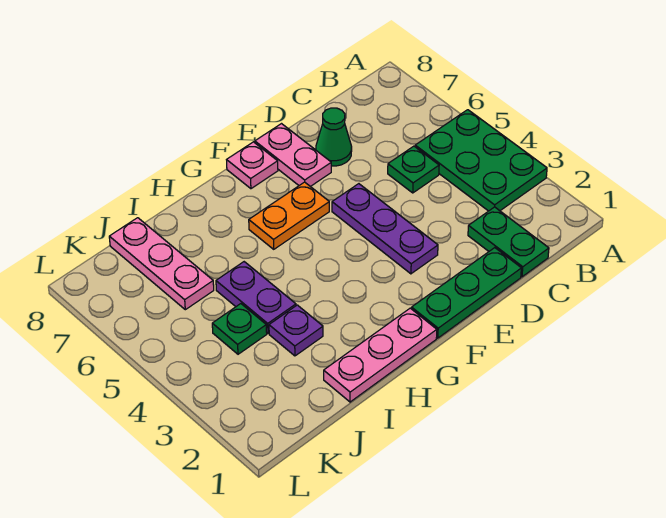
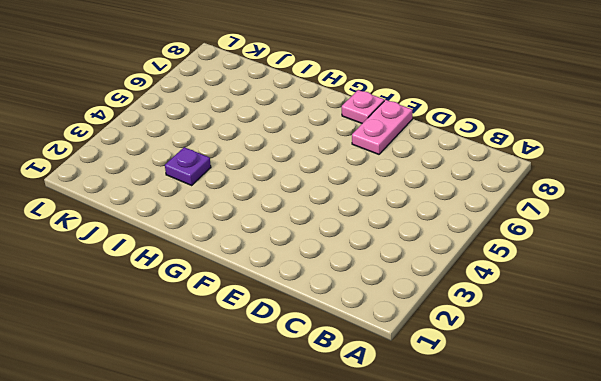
none -> green 2x3 plate [415,110,547,211]
none -> green 1x2 plate [468,207,549,277]
none -> green 1x1 plate [388,146,439,193]

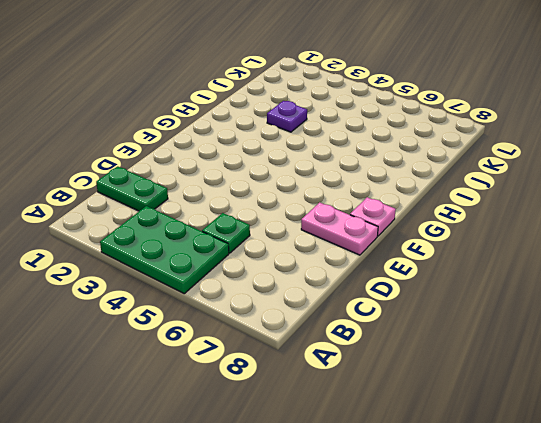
none -> green 1x3 plate [412,248,521,338]
none -> green 1x1 cone [316,108,352,166]
none -> purple 1x3 plate [332,184,438,274]

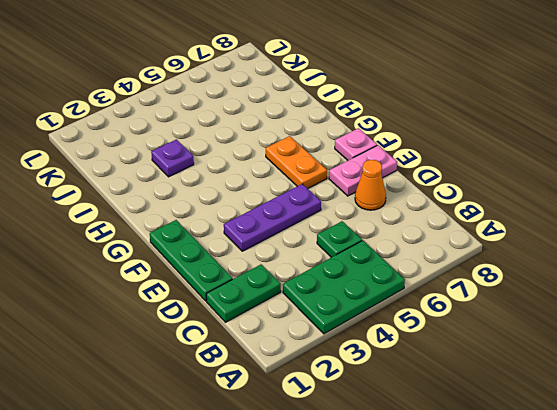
orange 1x1 cone [355,160,386,210] -> green 1x1 cone [316,108,352,166]
none -> pink 1x3 plate [324,308,437,402]
none -> purple 1x2 plate [216,262,296,333]
none -> green 1x1 plate [212,304,267,354]

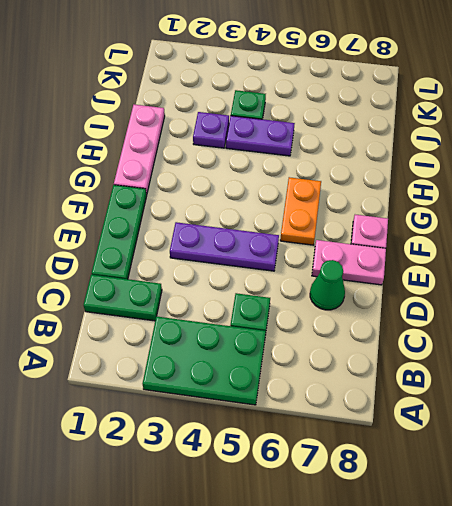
none -> pink 1x3 plate [109,218,214,310]

